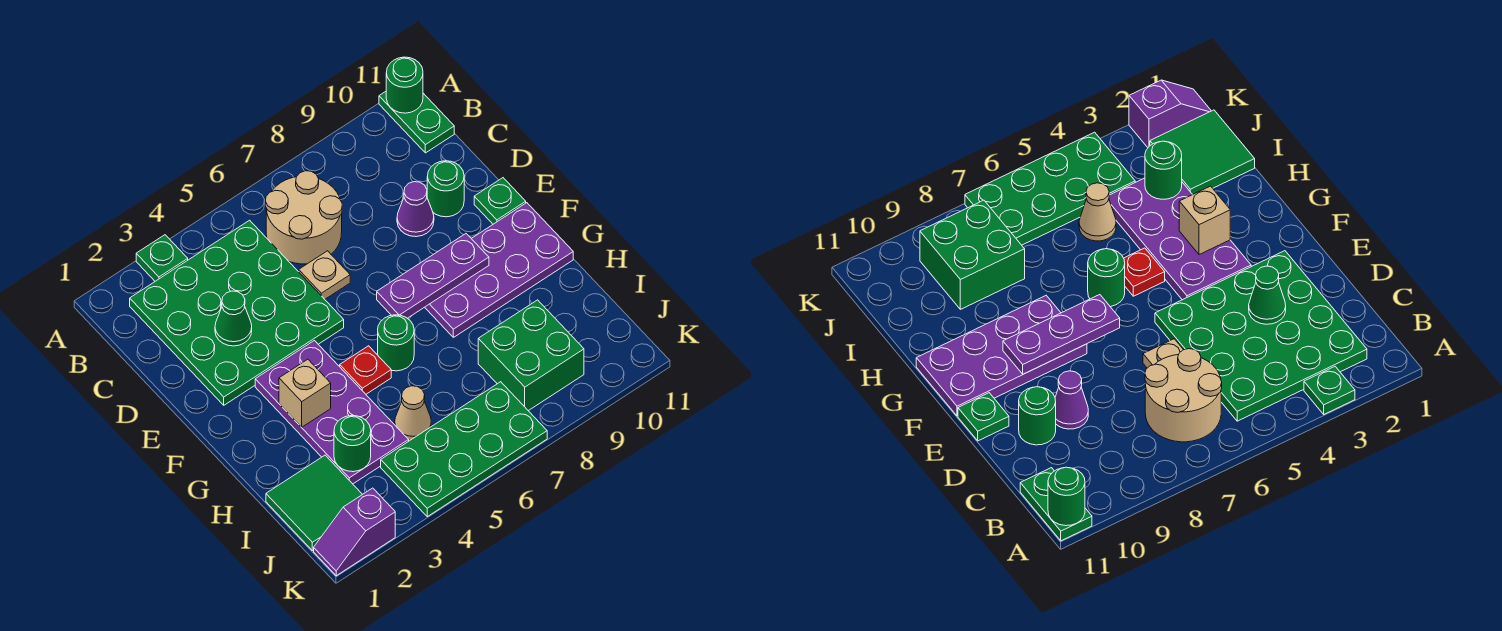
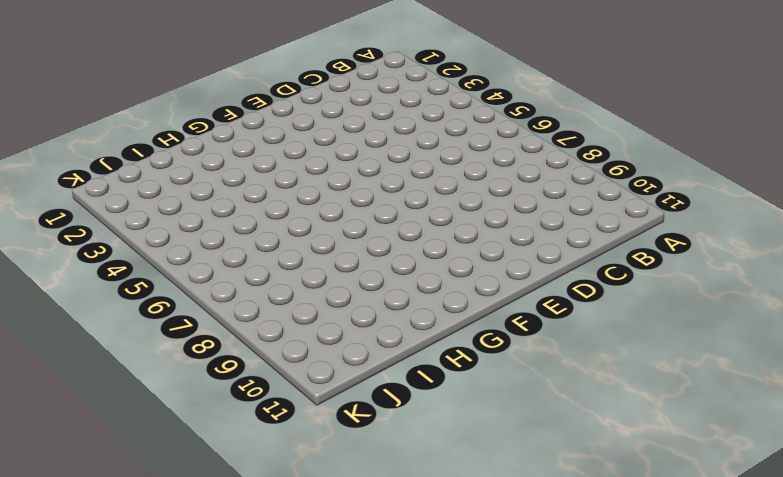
none -> green 1x1 plate [136,235,188,281]
none -> green 1x2 plate [379,92,454,153]
none -> green 4x4 plate [130,220,344,405]

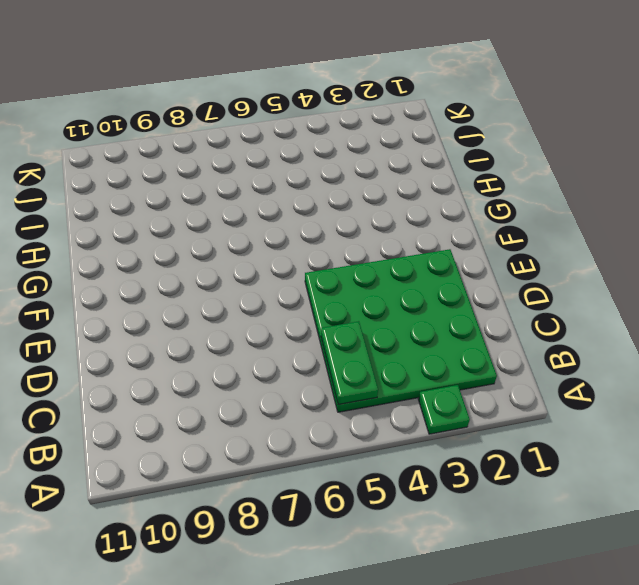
green 1x2 plate [321,321,378,405] -> green 1x2 plate moved to [379,92,454,153]
none -> tan 2x2 round brick [265,171,342,264]
none -> tan 1x1 plate [299,251,350,299]
none -> purple 1x1 cone [397,182,434,237]

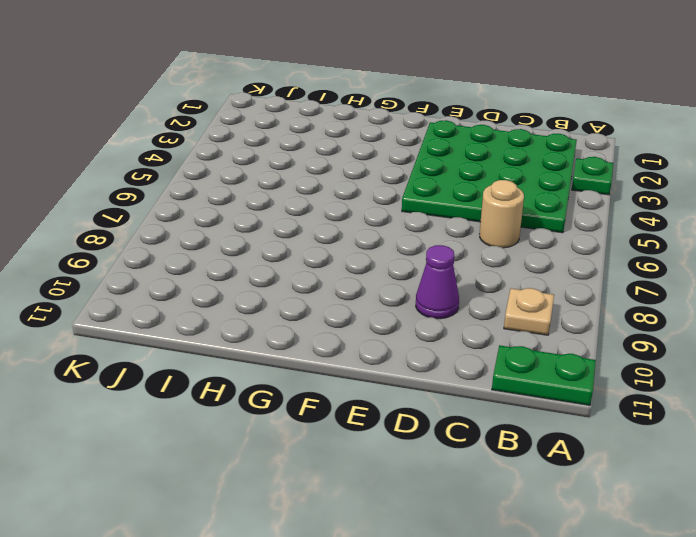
tan 1x1 plate [504,288,554,335] -> tan 1x1 plate moved to [299,251,350,299]
tan 1x1 round brick [480,180,524,248] -> tan 2x2 round brick [265,171,342,264]
none -> green 1x1 round brick [427,161,464,217]
none -> green 1x1 plate [474,178,526,224]
none -> purple 2x4 plate [255,341,409,484]

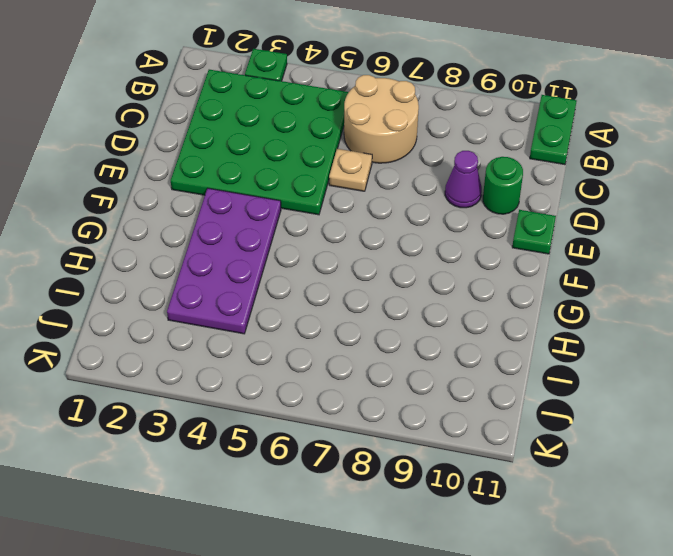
none -> purple 2x4 plate [425,203,573,337]
none -> red 1x1 plate [340,346,391,394]
none -> green 1x1 round brick [378,315,414,371]

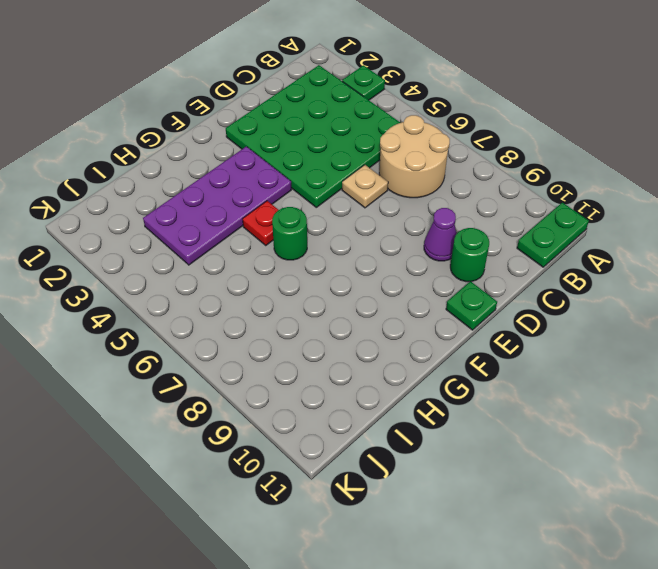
none -> purple 2x4 plate [425,203,573,337]
none -> green 2x2 tile [266,455,362,551]
none -> tan 1x1 cone [395,386,431,440]

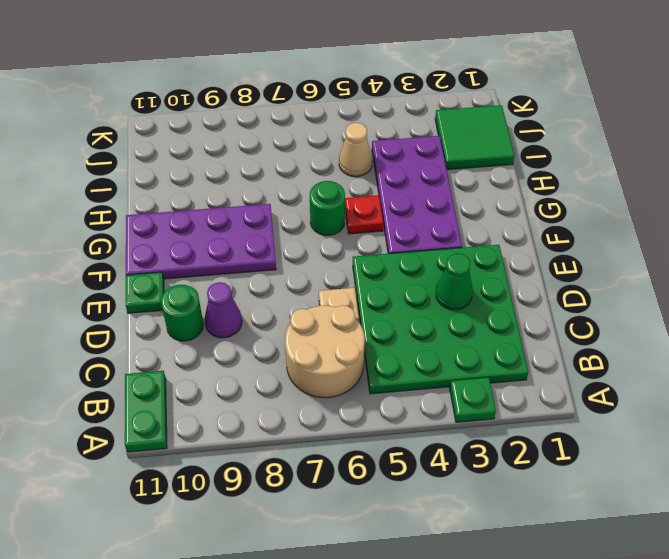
none -> green 2x2 brick [478,300,584,411]
none -> green 2x4 plate [381,382,547,517]
none -> purple 1x2 slope [314,488,395,576]

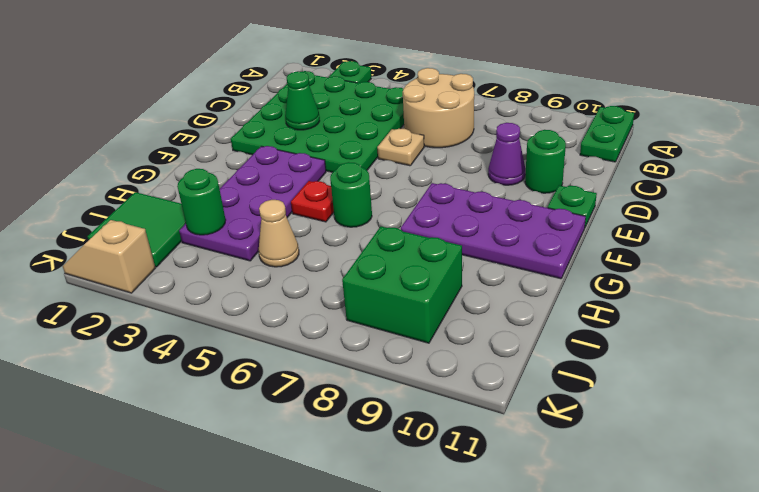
tan 1x2 slope [63,220,155,293] -> purple 1x2 slope [314,488,395,576]
none -> green 2x4 plate [381,382,547,517]
none -> green 1x1 round brick [386,57,423,113]
none -> purple 1x3 plate [377,234,489,318]

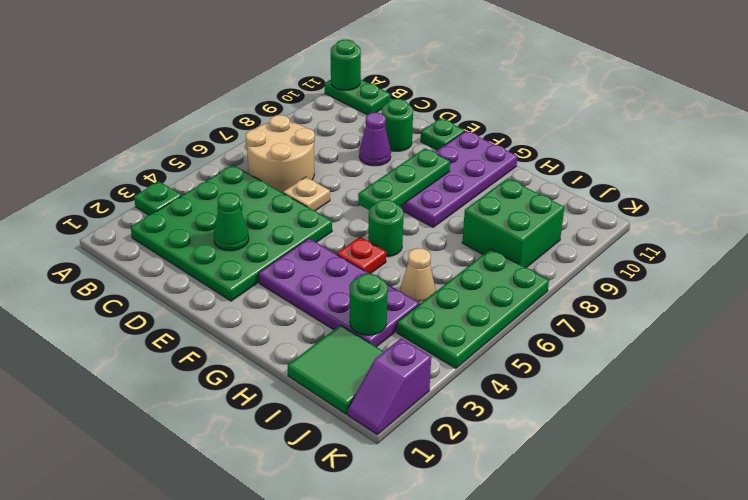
green 1x3 plate [358,148,450,210] -> purple 1x3 plate [377,234,489,318]
none -> tan 1x1 brick [279,359,331,427]

